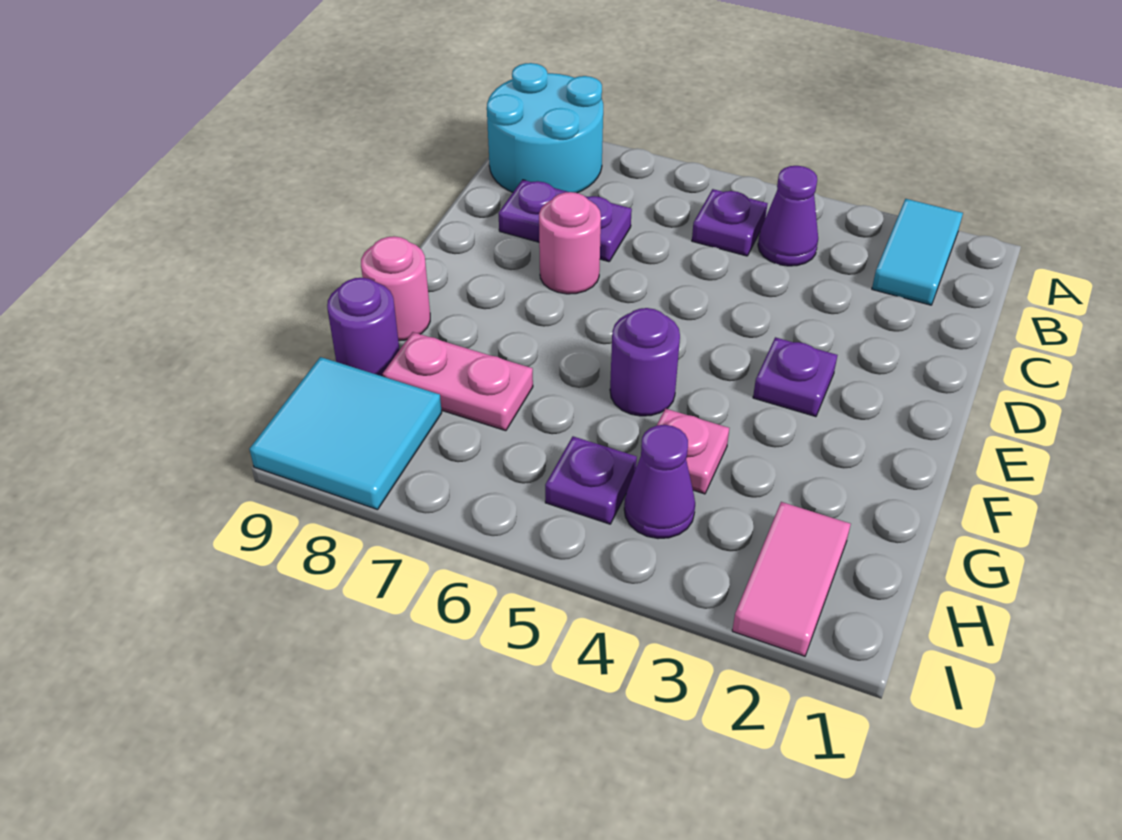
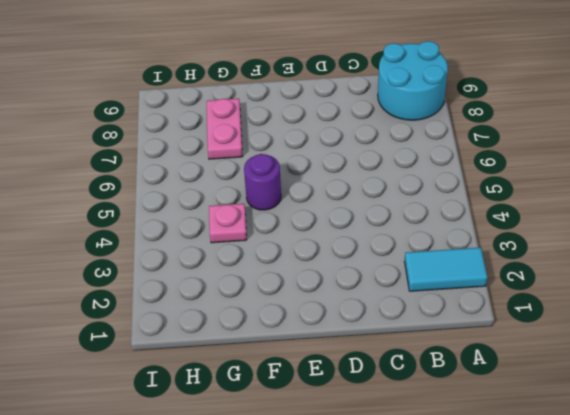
none -> purple 1x1 cone [758,166,818,266]
none -> purple 1x1 plate [692,189,768,256]
none -> purple 1x2 plate [498,180,632,262]

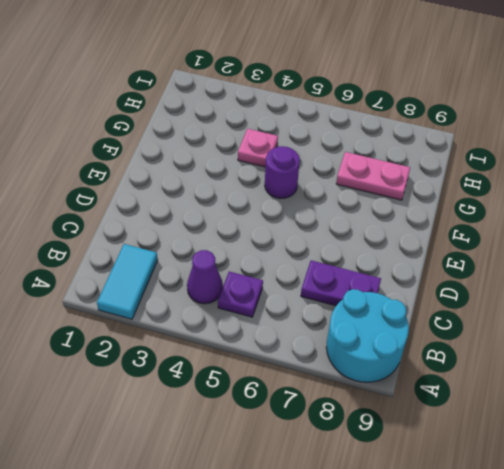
none -> pink 1x1 round brick [539,192,601,294]
none -> purple 1x1 plate [753,337,837,417]
none -> pink 1x1 round brick [361,236,430,341]

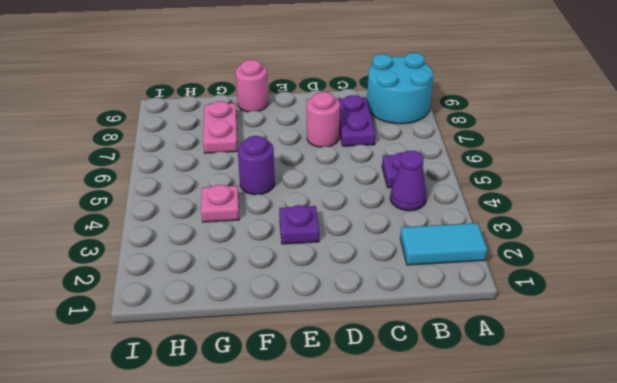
none -> purple 1x1 round brick [327,278,400,376]
none -> pink 1x2 tile [732,502,851,656]
none -> purple 1x1 cone [624,425,695,539]

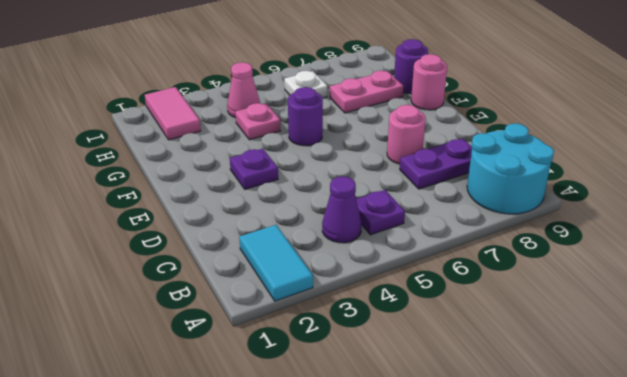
pink 1x1 cone [227,62,260,118] -> purple 1x1 cone [624,425,695,539]
white 1x1 plate [284,71,327,98] -> none
none -> purple 1x1 plate [545,436,637,524]
none -> cyan 2x2 tile [249,357,442,510]

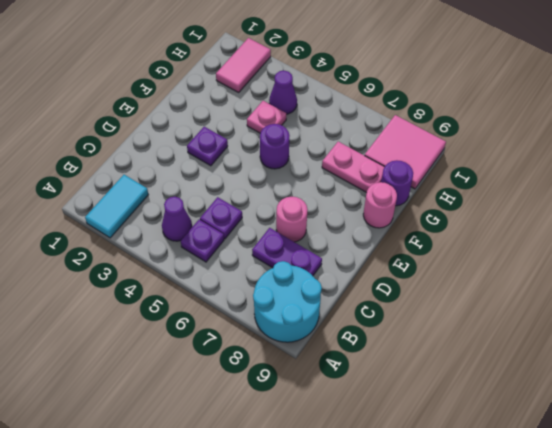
purple 1x1 plate [200,197,242,239] -> purple 1x1 plate moved to [545,436,637,524]
pink 2x2 tile [365,115,446,189] -> cyan 2x2 tile [249,357,442,510]

